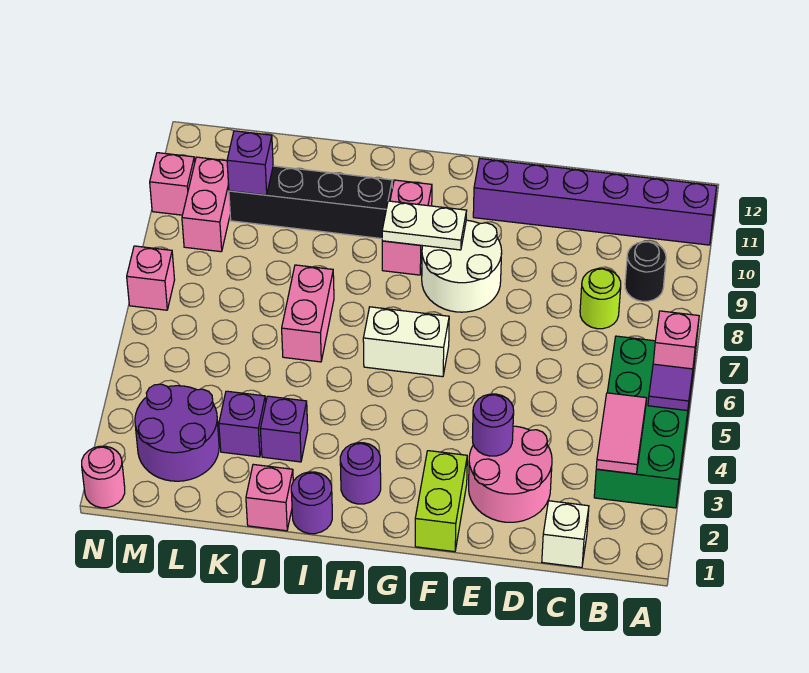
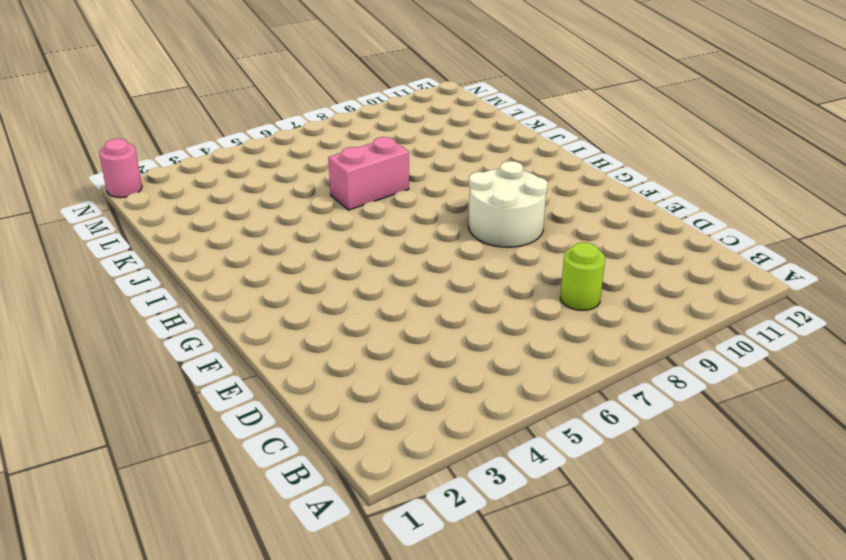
none -> green 2x4 brick [594,336,695,508]
none -> purple 1x6 brick [473,159,717,245]
none -> black 1x1 round brick [625,242,666,301]

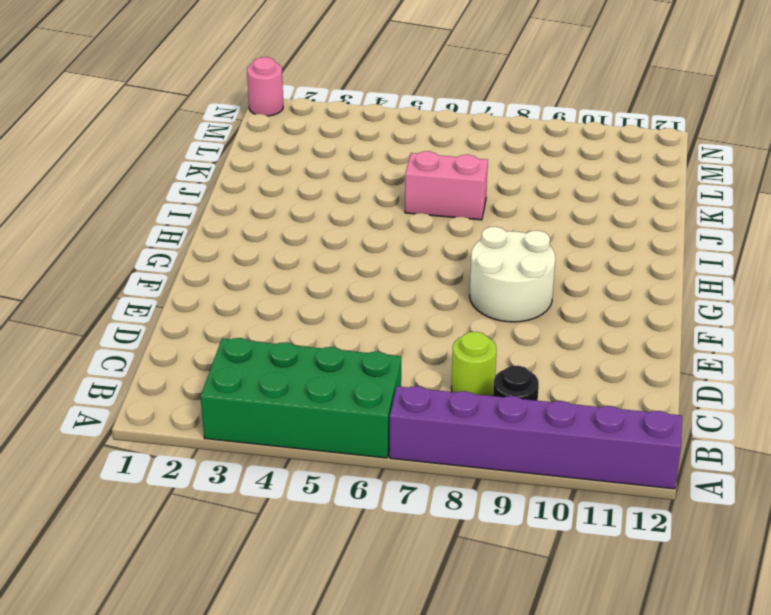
purple 1x6 brick [390,386,682,489] -> purple 1x6 brick turned to [473,159,717,245]
none -> white 1x1 brick [542,501,589,567]
none -> pink 2x2 round brick [469,426,552,522]
none -> lime 1x2 brick [415,451,467,552]

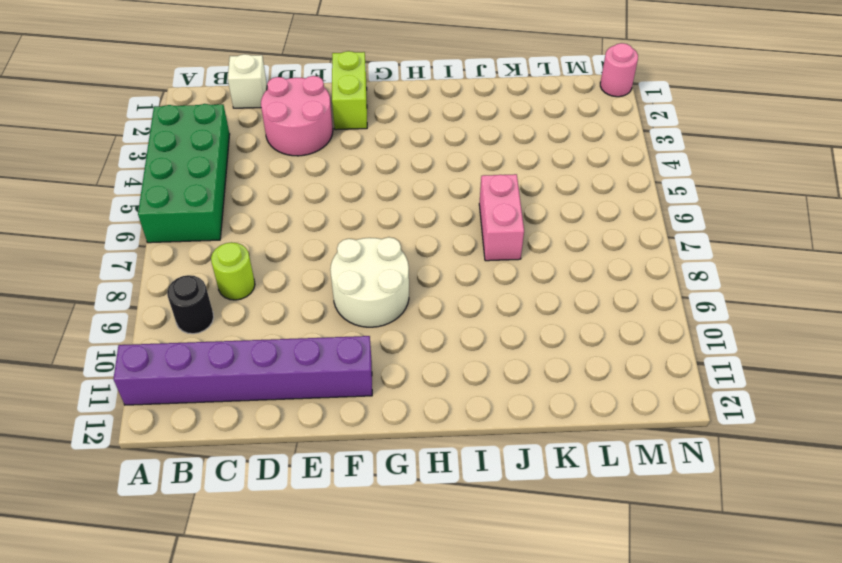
none -> white 1x2 brick [363,307,449,377]
none -> purple 1x1 round brick [340,443,381,504]
none -> pink 1x2 brick [382,180,432,275]

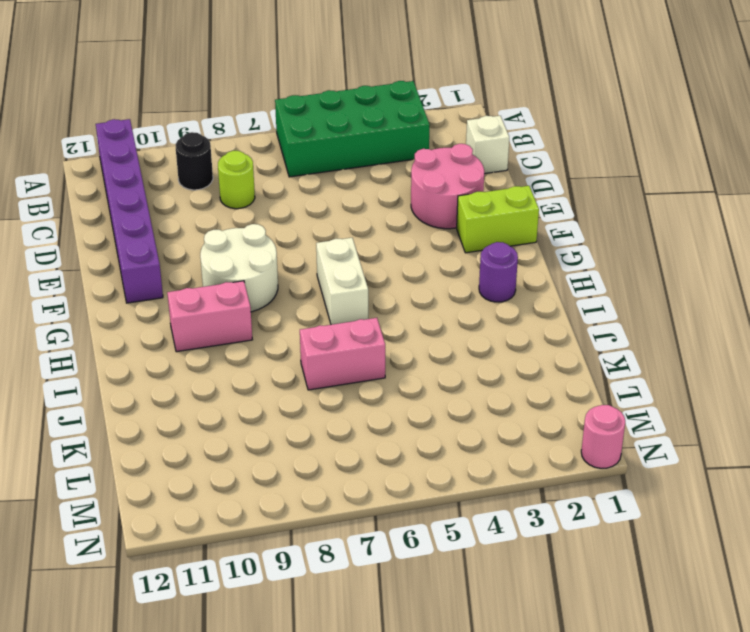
none -> purple 1x1 round brick [291,472,332,534]
none -> black 1x4 brick [229,166,392,239]
none -> pink 1x1 brick [246,464,293,531]

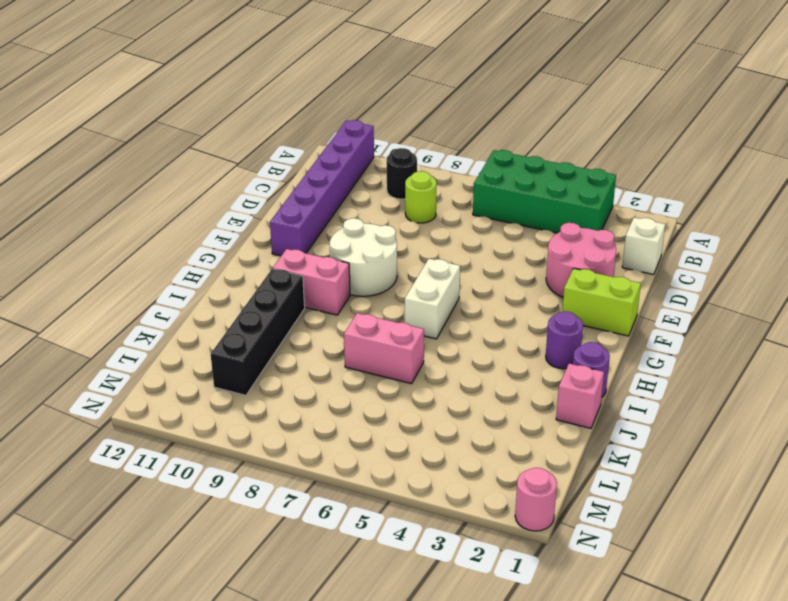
none -> purple 1x1 brick [260,396,308,462]
none -> purple 1x1 brick [219,391,266,457]
none -> purple 2x2 round brick [135,384,219,481]

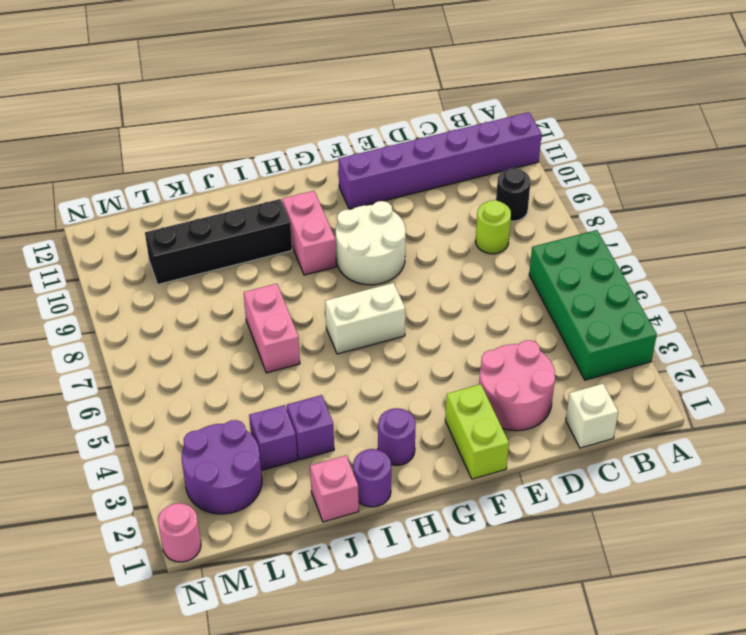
none -> pink 1x2 brick [182,157,230,252]
none -> pink 1x1 brick [127,246,175,310]
none -> pink 1x1 brick [150,153,195,215]

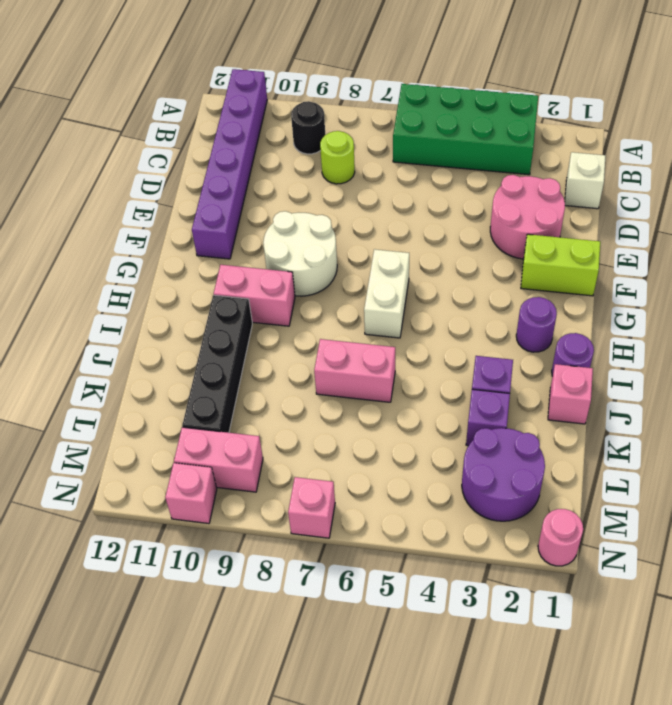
none -> purple 1x1 tile [648,364,693,411]
none -> pink 1x1 brick [653,311,699,369]
none -> pink 1x2 tile [596,393,646,474]

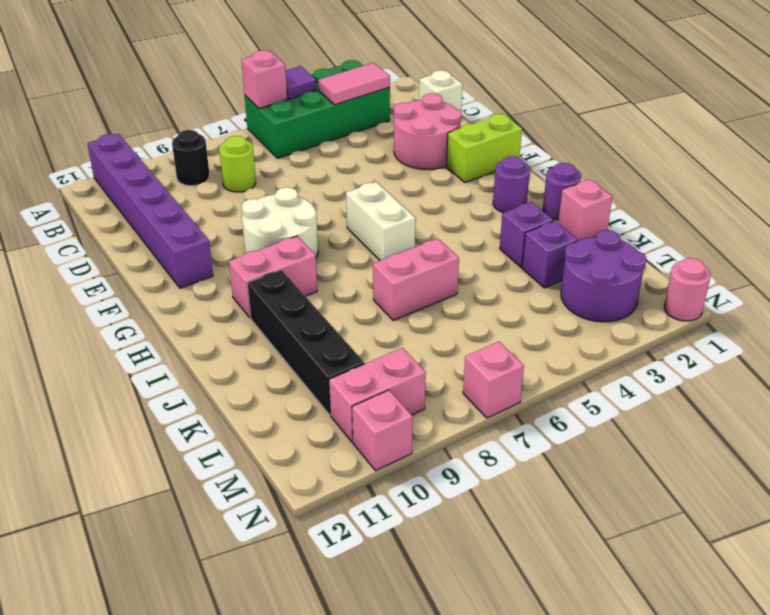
none -> purple 1x1 round brick [472,394,514,456]
none -> white 1x2 plate [382,201,467,250]
none -> purple 1x1 brick [227,131,273,195]

